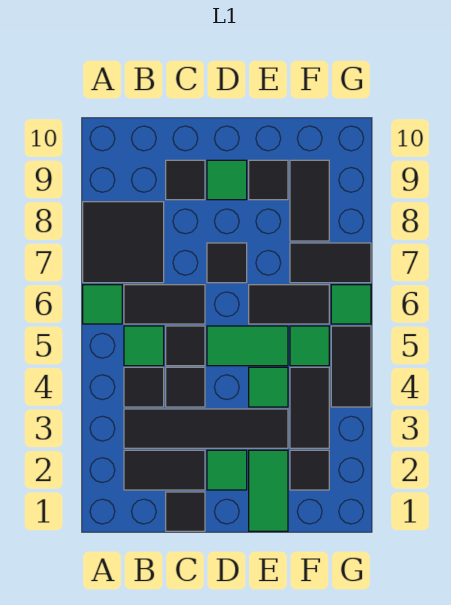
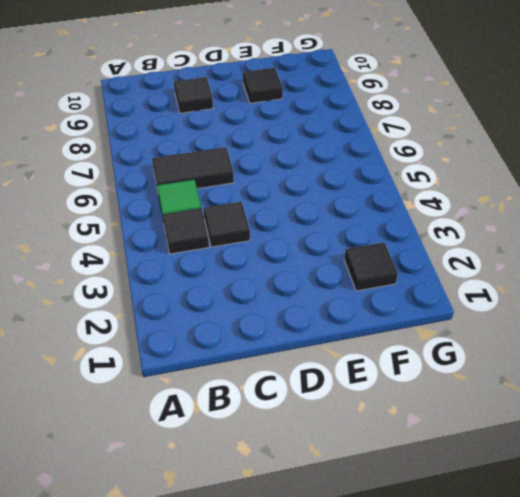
none -> green 1x1 tile [83,285,122,324]
none -> black 2x2 tile [83,202,164,283]
none -> black 1x2 tile [124,450,205,490]

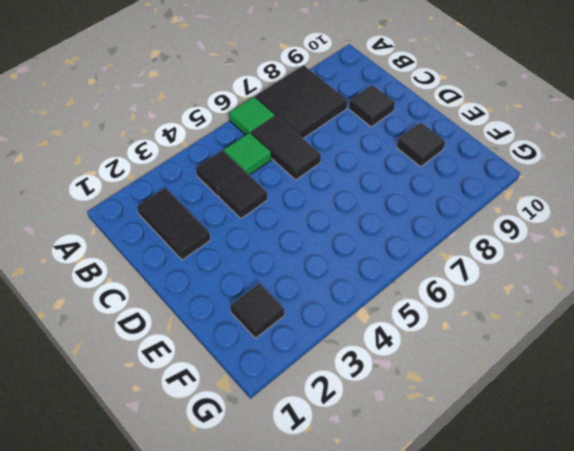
none -> black 1x4 tile [124,409,288,448]
none -> black 1x1 tile [166,492,205,531]
none -> black 1x1 tile [166,326,205,366]

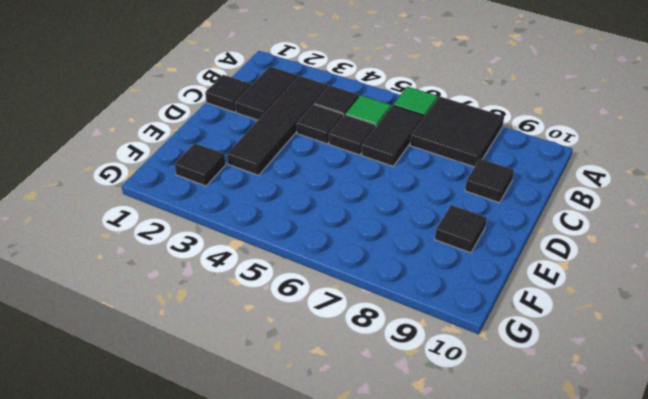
none -> green 1x1 tile [207,450,247,490]
none -> green 1x2 tile [207,326,288,366]
none -> black 1x1 tile [207,243,247,283]

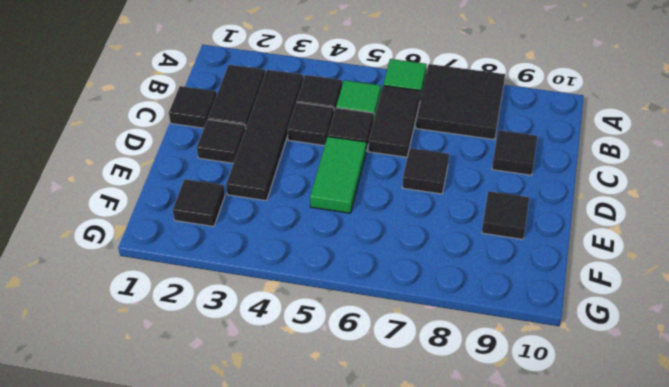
black 1x1 tile [197,120,246,163] -> green 1x1 tile [207,450,247,490]
none -> green 1x1 tile [207,160,247,200]
none -> green 1x2 tile [249,450,288,531]
none -> green 1x1 tile [249,367,288,407]

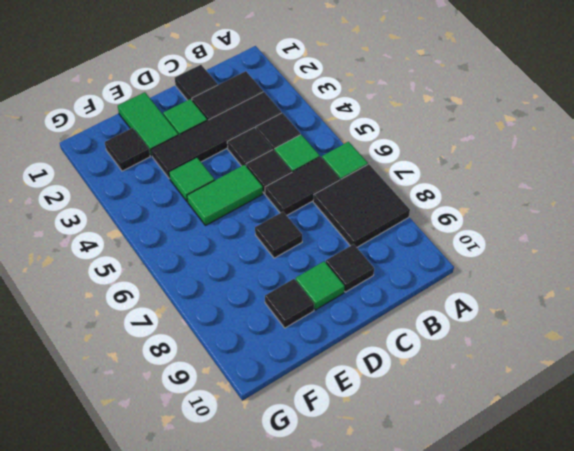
none -> black 1x2 tile [249,285,329,324]
none -> black 1x2 tile [290,367,329,448]
none -> green 1x1 tile [290,326,329,366]

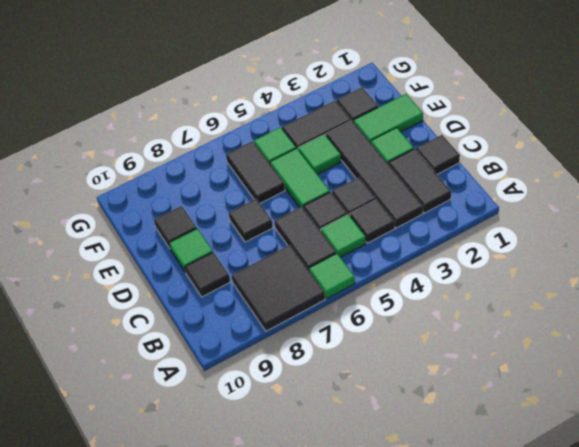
none -> black 1x2 tile [290,243,371,283]
none -> black 1x2 tile [290,160,329,241]
none -> black 1x2 tile [331,326,371,407]

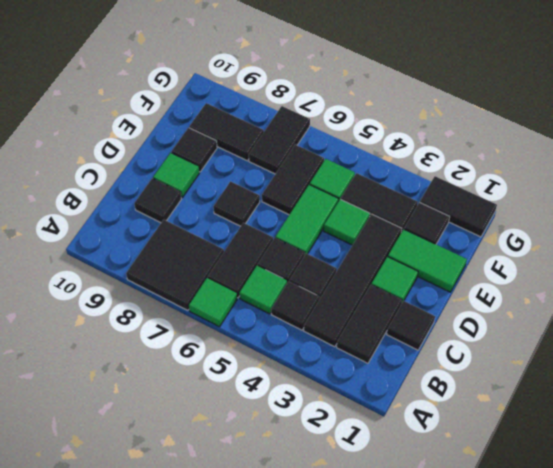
black 1x2 tile [420,176,497,237] -> black 1x2 tile moved to [331,326,371,407]
none -> green 1x1 tile [331,285,371,324]

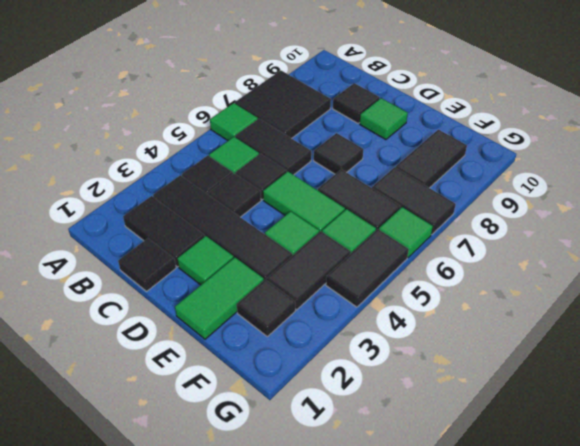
none -> black 1x1 tile [249,160,288,200]

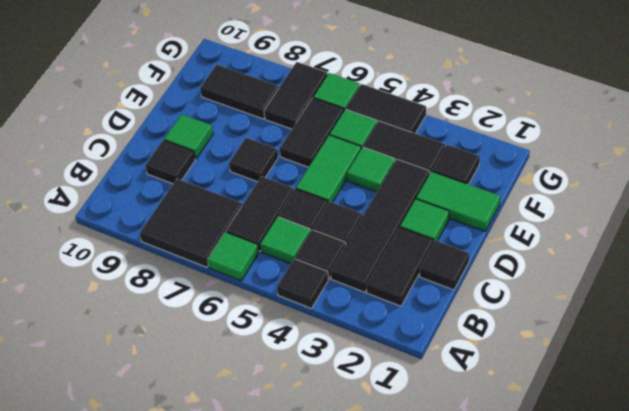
black 1x1 tile [277,259,329,308] -> black 1x1 tile moved to [249,160,288,200]

